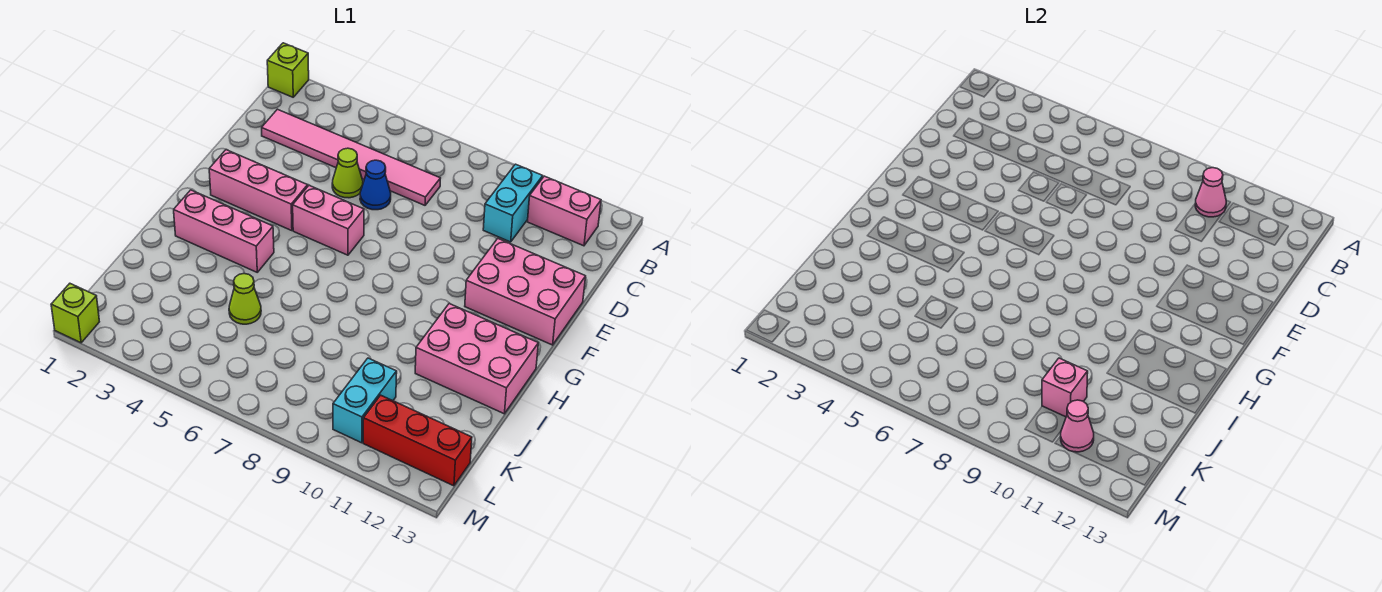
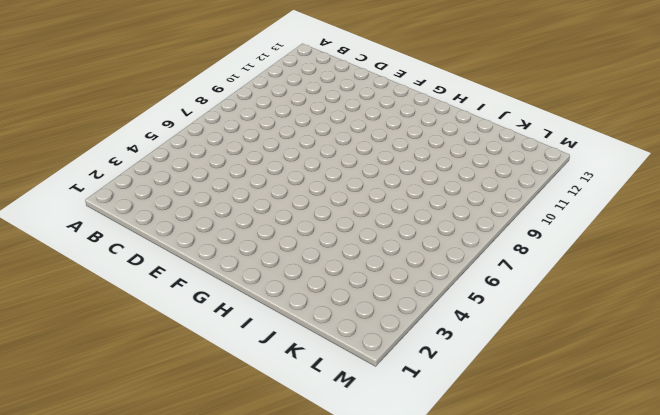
none -> lime 1x1 brick [267,43,309,97]
none -> cyan 1x2 brick [483,164,543,242]
none -> pink 1x2 brick [527,176,601,246]

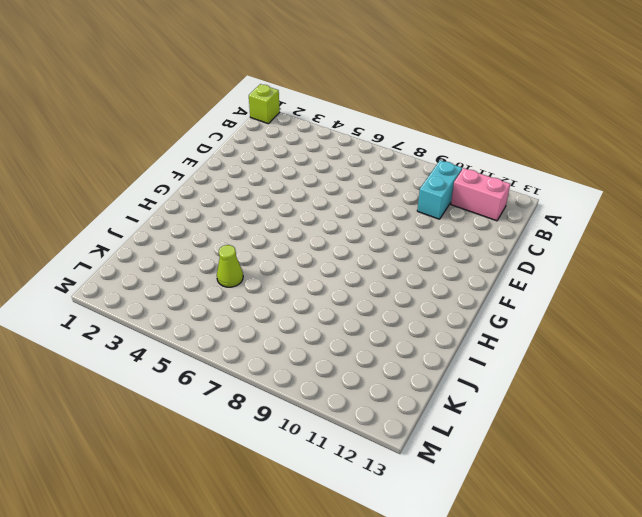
none -> pink 1x6 tile [262,109,440,205]
none -> lime 1x1 cone [332,148,363,198]
none -> blue 1x1 cone [360,160,391,210]

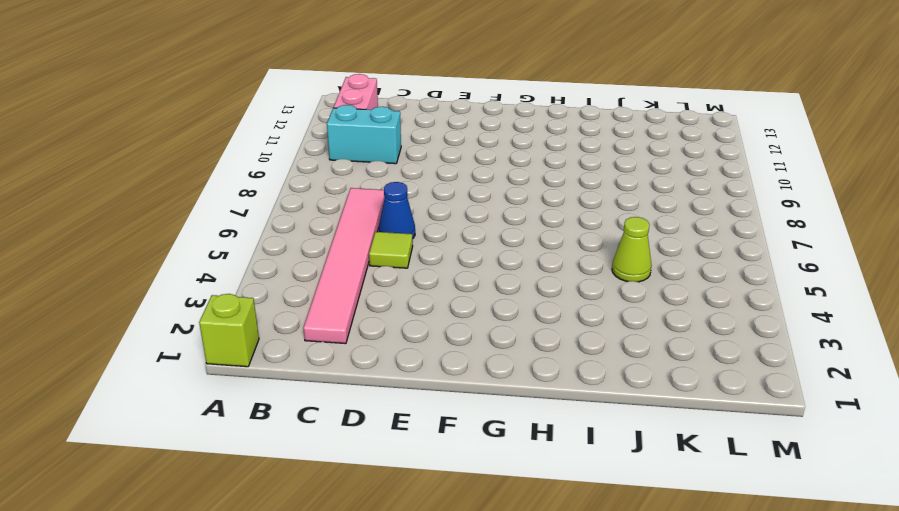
lime 1x1 tile [369,232,413,268] -> lime 1x1 cone [332,148,363,198]
none -> pink 2x3 brick [465,239,586,345]
none -> pink 1x3 brick [209,150,308,231]
none -> pink 1x2 brick [293,185,364,255]

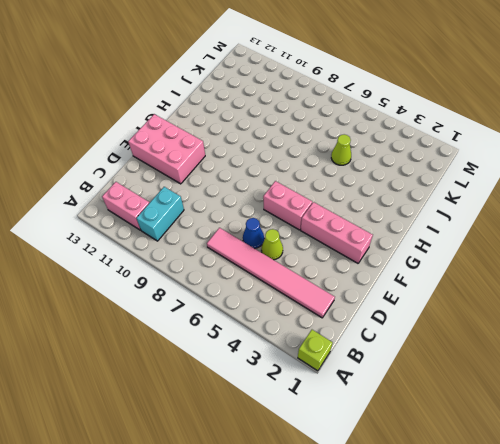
none -> pink 1x3 brick [174,190,274,272]
none -> pink 2x3 brick [415,304,538,414]
none -> cyan 1x2 brick [333,358,397,443]

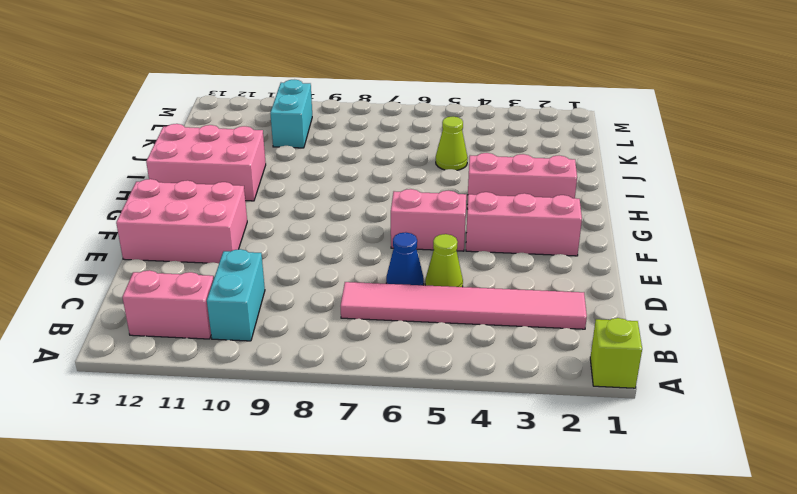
none -> red 1x3 brick [363,395,472,486]
none -> lime 1x1 brick [51,284,99,343]
none -> pink 1x1 cone [1195,168,1226,217]

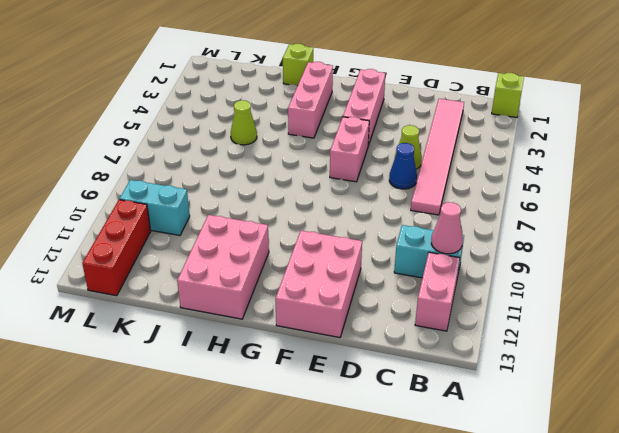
lime 1x1 brick [283,44,313,86] -> lime 1x1 brick moved to [51,284,99,343]
none -> pink 1x1 brick [1042,358,1088,417]
none -> pink 1x1 cone [1061,400,1094,452]

